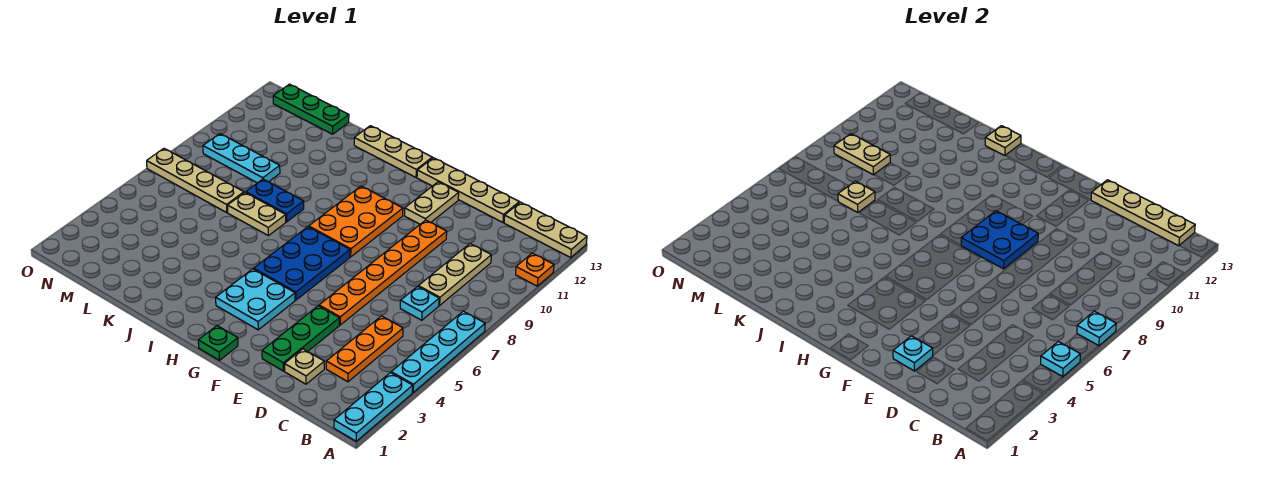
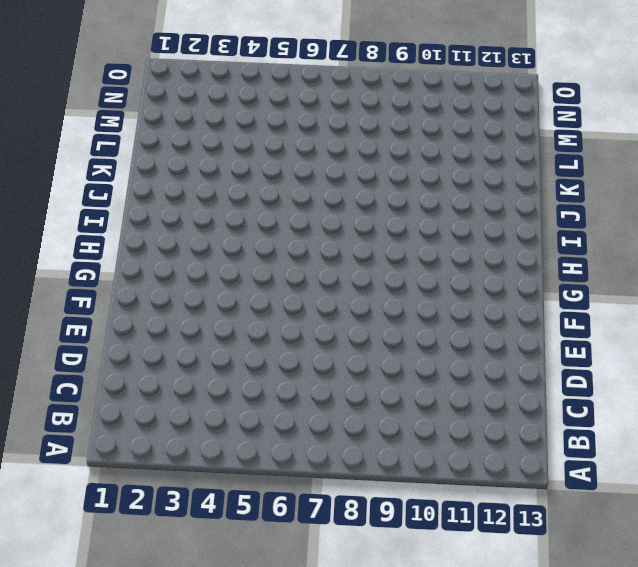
none -> cyan 1x3 plate [334,373,413,441]
none -> cyan 1x4 plate [391,311,485,392]
none -> orange 1x1 plate [516,253,554,286]
none -> tan 1x3 plate [504,202,587,258]

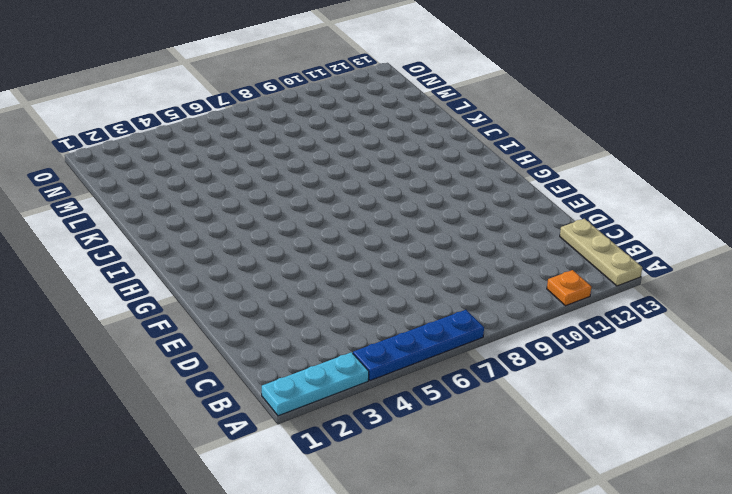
blue 1x4 plate [353,310,484,381] -> cyan 1x4 plate [391,311,485,392]
none -> orange 1x3 plate [326,316,403,382]
none -> cyan 1x1 plate [400,286,439,320]
none -> tan 1x3 plate [418,244,491,305]
none -> tan 1x1 plate [284,349,324,384]

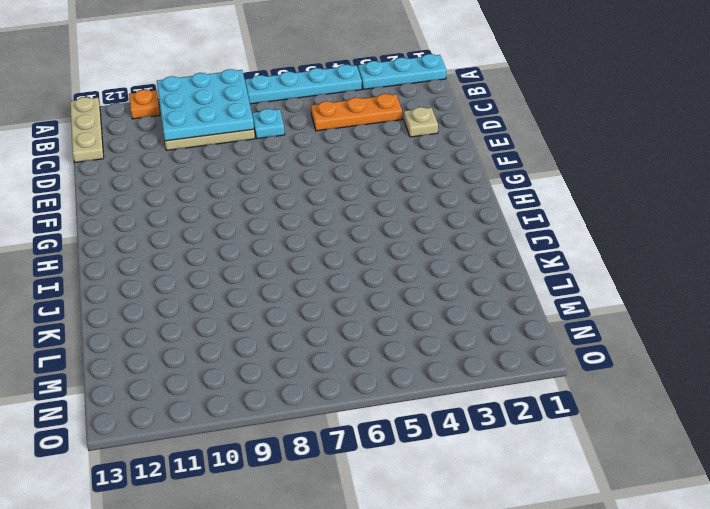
cyan 3x3 plate [157,69,254,141] -> none
none -> tan 1x4 plate [417,158,519,222]
none -> green 1x3 plate [262,306,339,371]
none -> orange 1x6 plate [319,220,447,325]
none -> tan 1x2 plate [405,182,459,224]

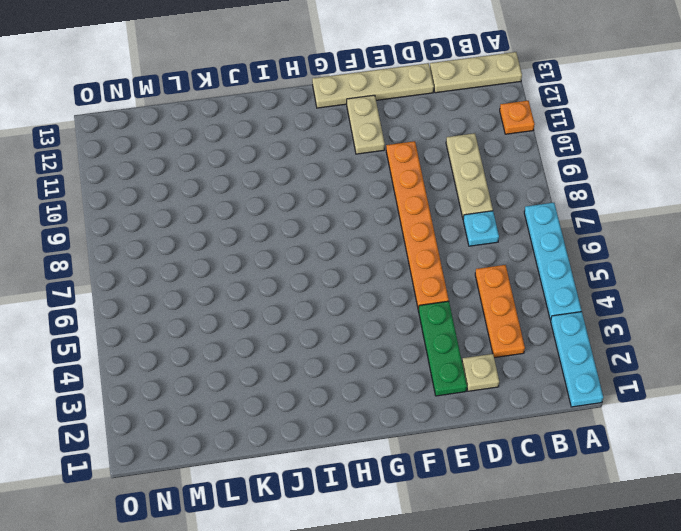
none -> green 1x1 plate [198,326,238,360]
none -> cyan 2x2 plate [216,269,295,330]
none -> blue 2x3 plate [254,227,350,300]
none -> orange 2x3 plate [309,186,403,257]

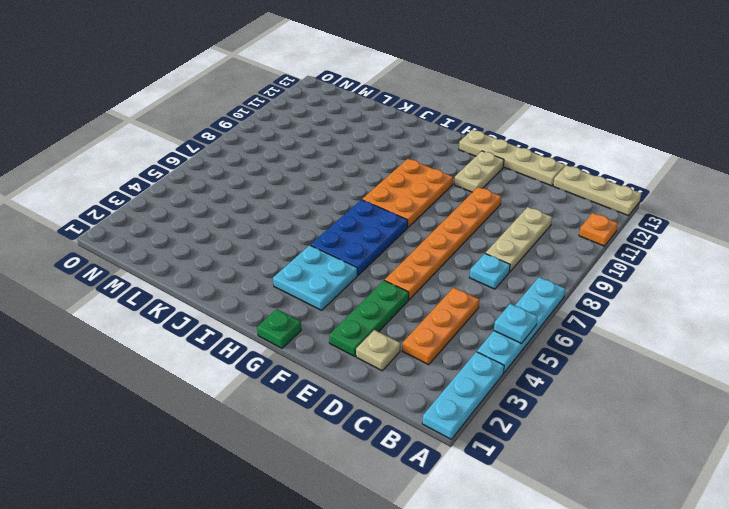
none -> tan 1x3 plate [354,126,432,177]
none -> tan 1x2 plate [228,192,286,236]
none -> blue 1x2 plate [246,179,304,222]
none -> tan 1x4 plate [147,148,244,212]

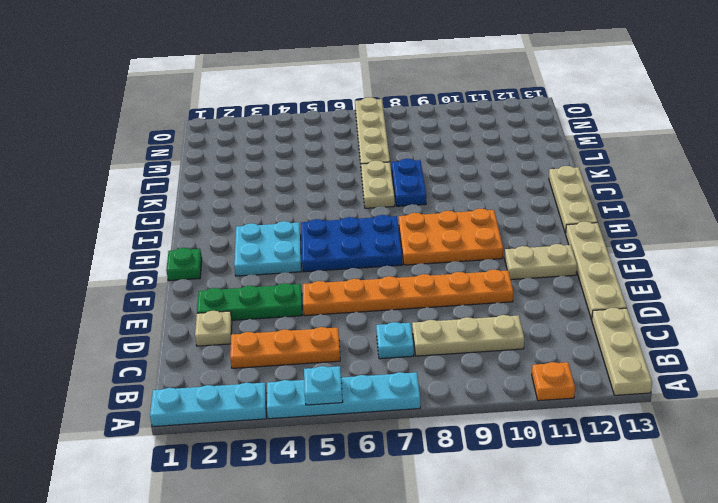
none -> cyan 1x3 plate [203,134,280,183]
none -> green 1x3 plate [273,84,349,134]
none -> cyan 1x1 plate [1077,311,1116,346]
none -> tan 1x4 plate [1091,180,1195,246]

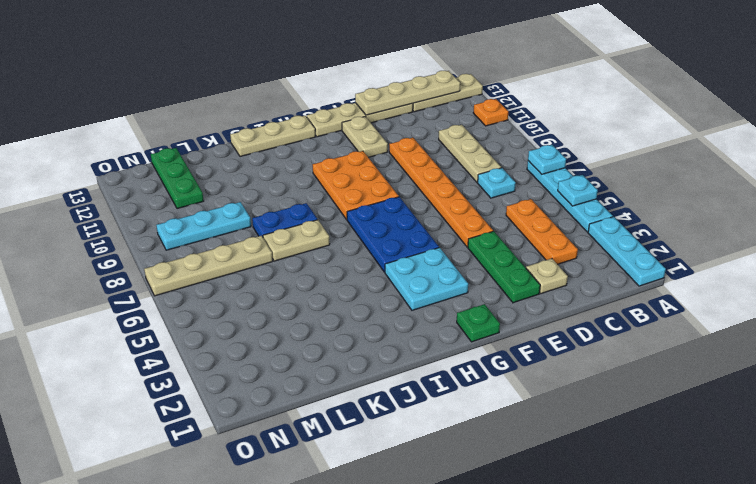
green 1x3 plate [151,148,203,209] -> green 1x3 plate turned to [273,84,349,134]
none -> cyan 1x1 plate [893,336,933,371]
none -> blue 2x2 plate [961,211,1038,269]
none -> tan 1x1 plate [985,126,1021,156]
none -> tan 1x1 plate [838,181,875,212]

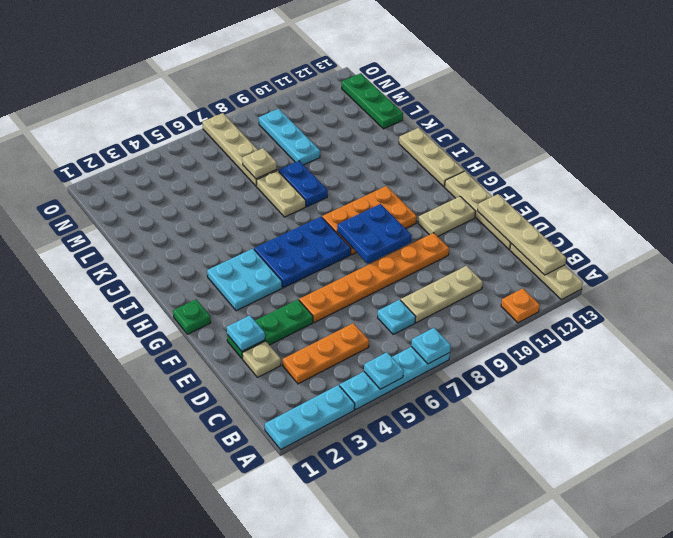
none -> tan 1x1 plate [985,126,1021,156]
none -> tan 1x2 plate [834,134,890,175]

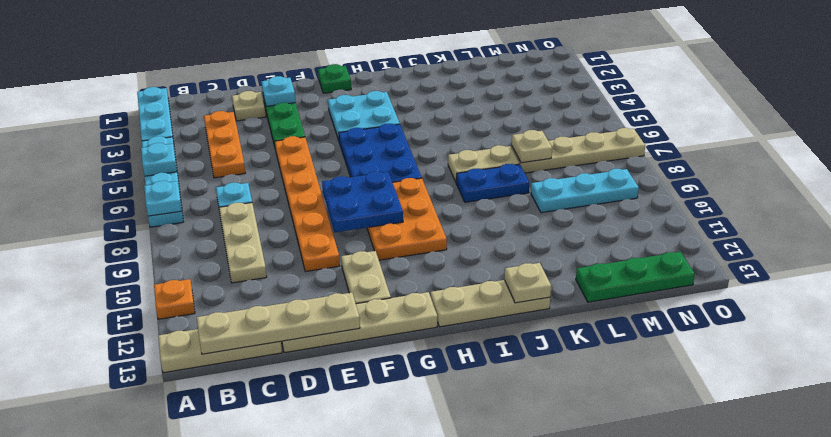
none -> tan 1x2 plate [834,134,890,175]

